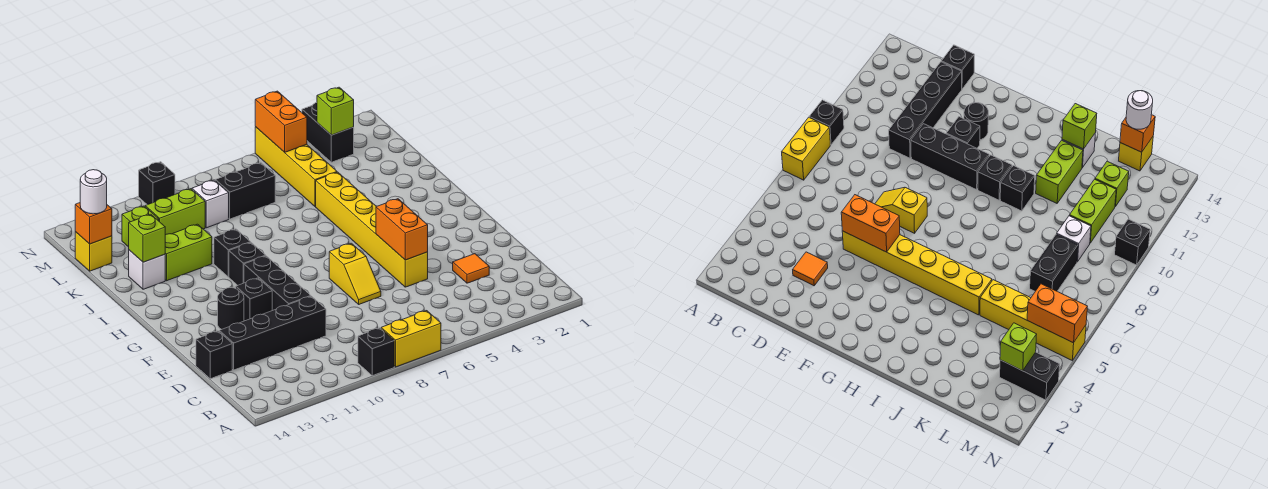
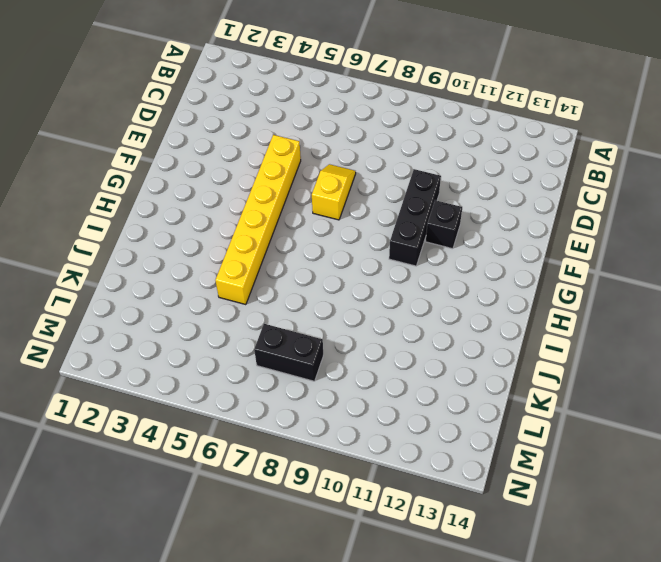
none -> yellow 1x2 brick [381,311,441,367]
none -> black 1x1 brick [358,328,394,376]
none -> orange 1x1 tile [453,254,489,283]

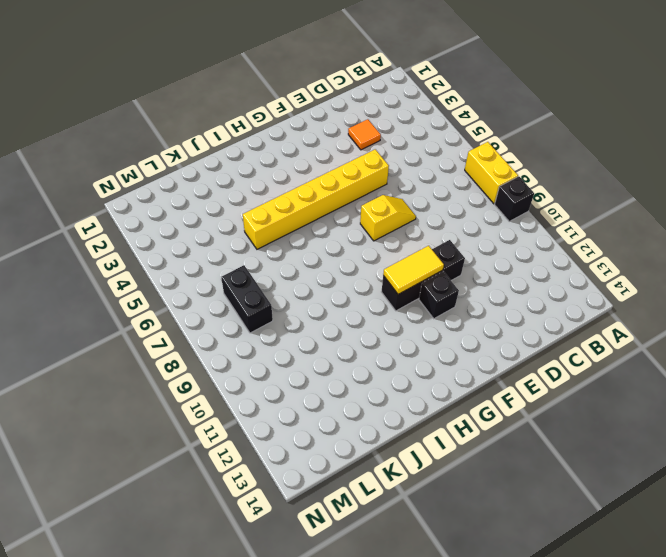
yellow 1x2 tile [383,246,444,294] -> none
none -> black 1x4 brick [219,296,326,370]
none -> black 1x1 brick [196,331,232,379]
none -> black 1x1 round brick [218,288,244,329]

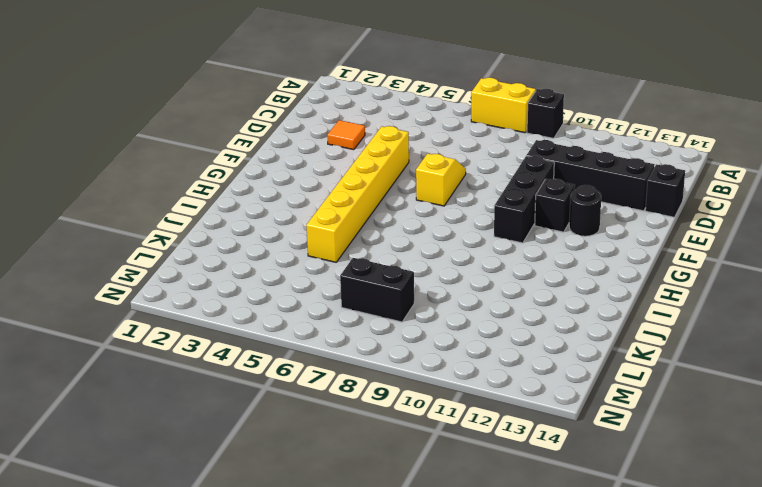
none -> black 1x1 brick [229,243,266,285]
none -> black 1x1 brick [214,229,251,277]
none -> lime 1x2 brick [165,224,212,281]

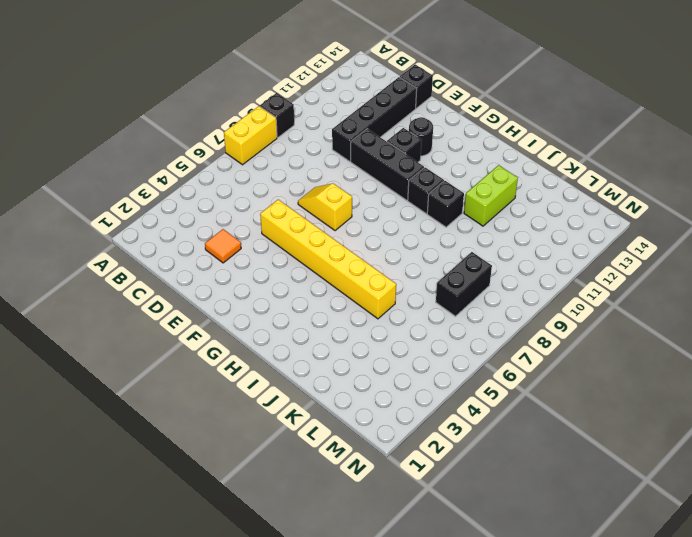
none -> white 1x1 brick [129,250,165,289]
none -> yellow 1x4 brick [255,127,337,206]
none -> white 1x1 brick [192,180,229,228]

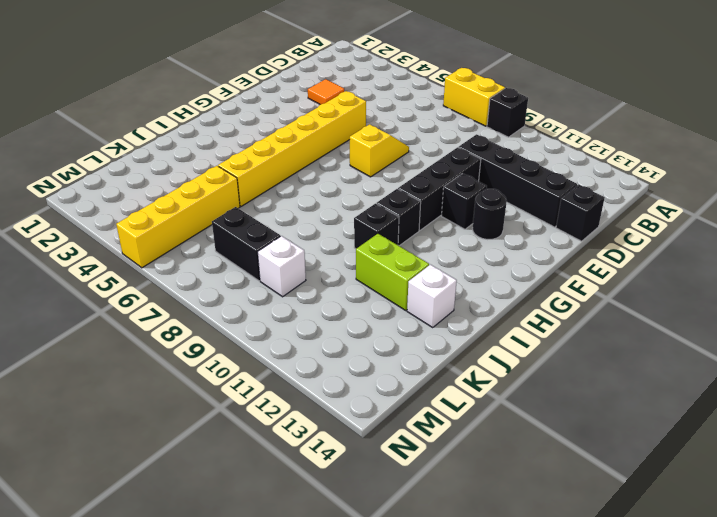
none -> lime 1x2 brick [145,189,205,235]
none -> lime 1x1 brick [122,206,159,247]
none -> yellow 1x1 brick [75,232,112,271]

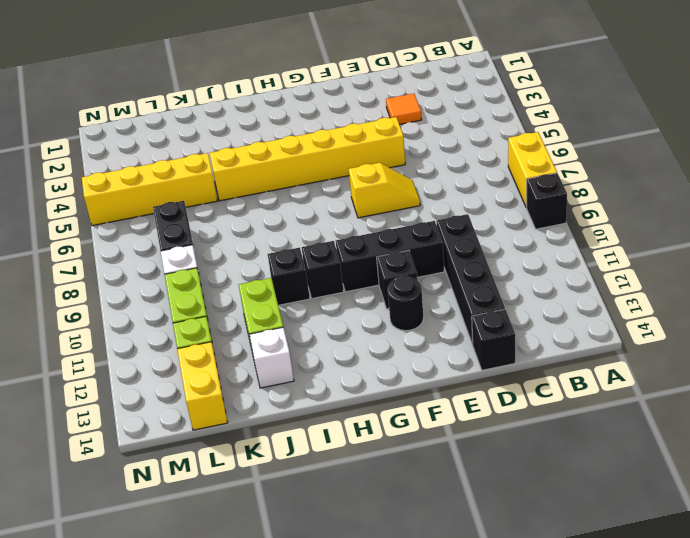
yellow 1x2 brick [177,342,228,430] -> yellow 1x1 brick [75,232,112,271]
none -> black 1x2 brick [302,103,354,162]
none -> black 1x1 brick [139,162,175,205]
none -> orange 1x2 brick [376,199,428,260]

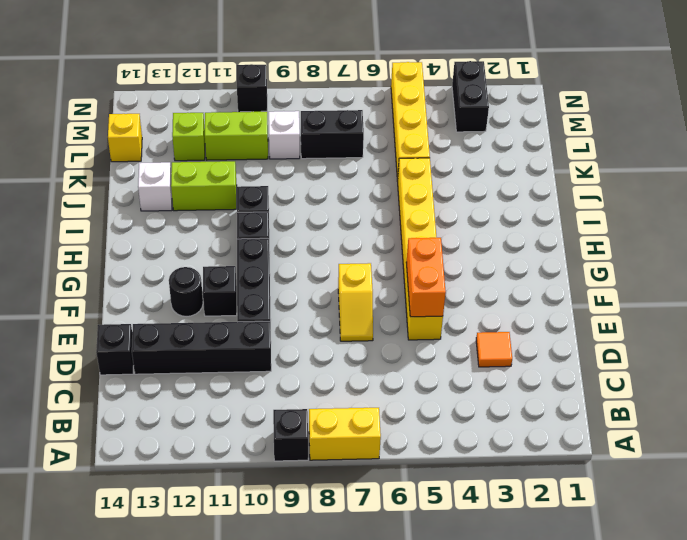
none -> lime 1x1 brick [129,214,165,262]
none -> orange 1x1 brick [75,203,112,244]
none -> lime 1x1 brick [317,87,354,135]

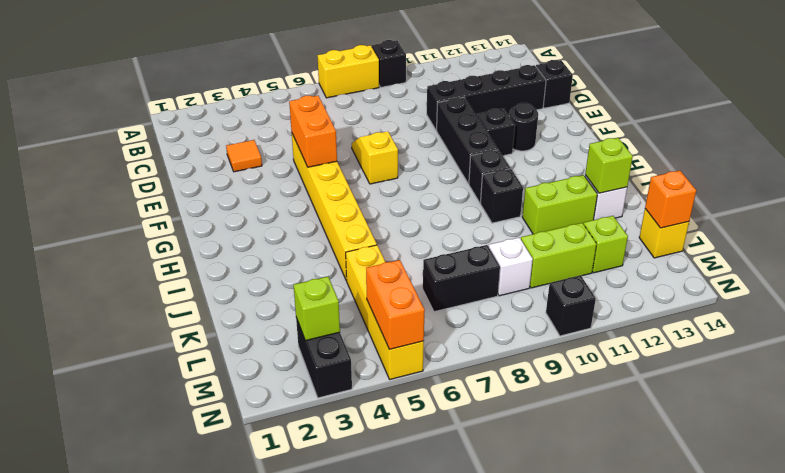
none -> white 1x1 round brick [80,170,107,214]

